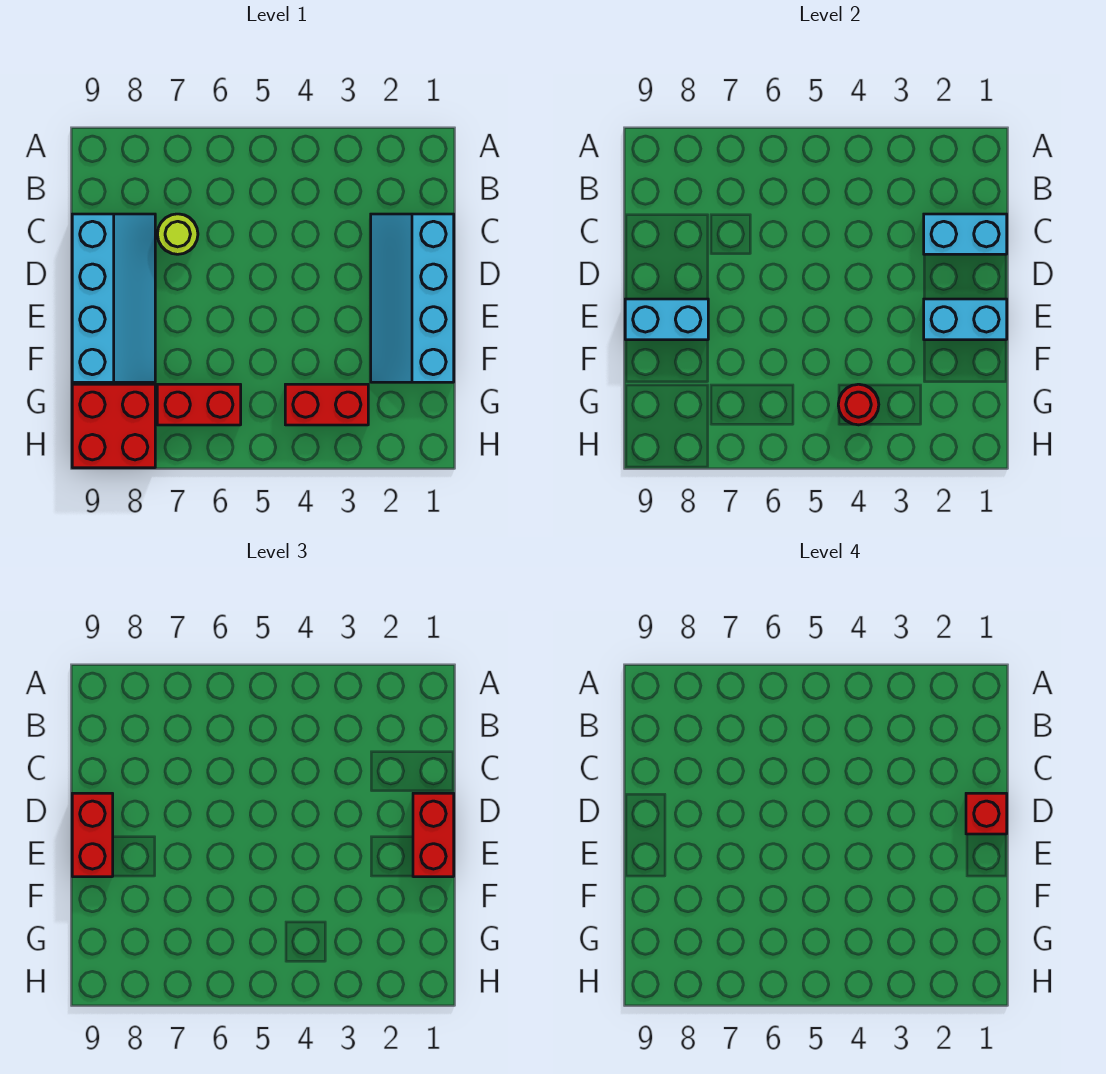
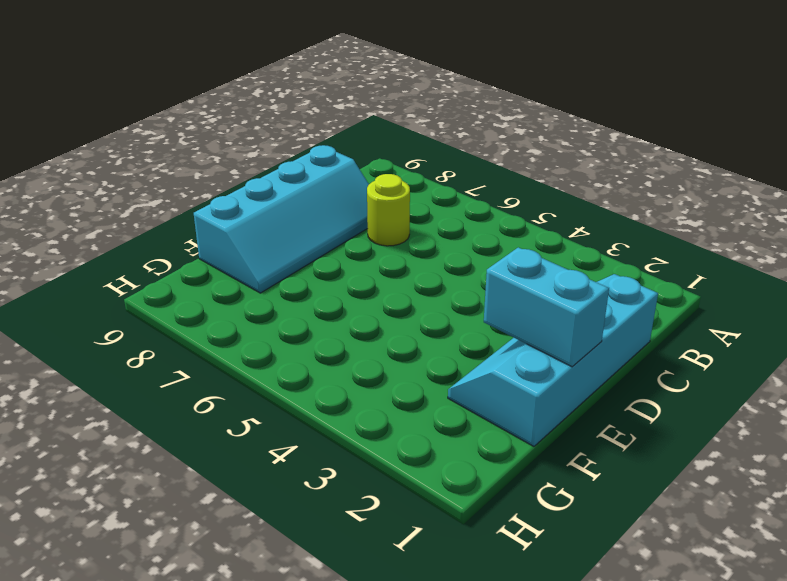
none -> red 1x2 brick [285,384,368,425]
none -> red 1x2 brick [157,384,241,425]
none -> red 2x2 brick [72,384,155,468]

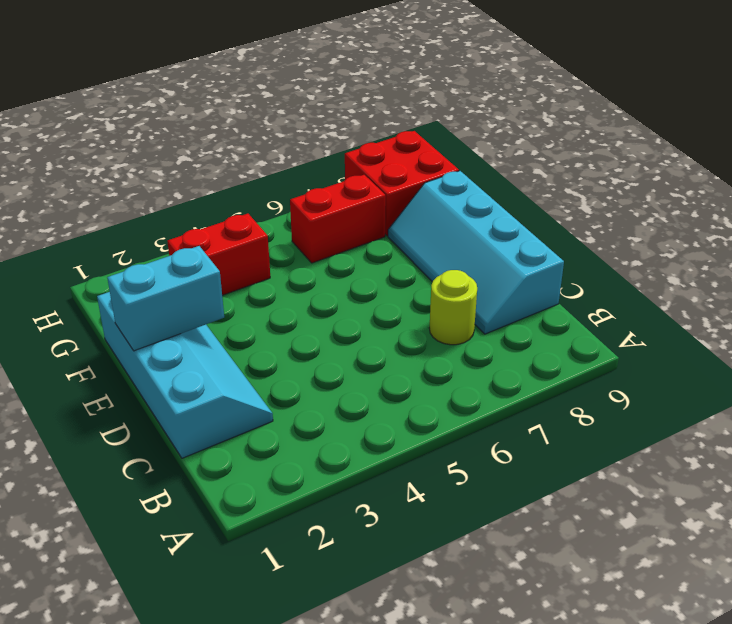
none -> cyan 1x2 brick [924,214,1007,254]
none -> cyan 1x2 brick [625,299,708,340]
none -> red 1x1 round brick [838,384,879,425]

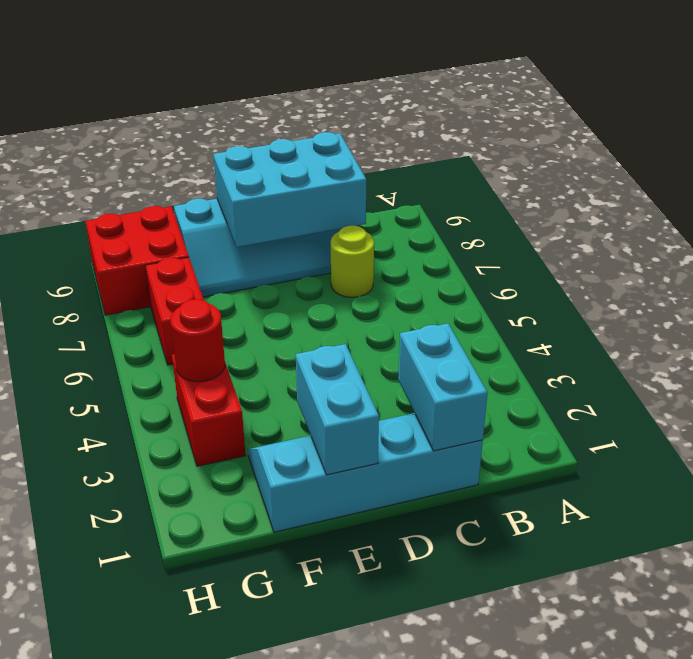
cyan 2x3 brick [213,132,366,247] -> cyan 1x2 brick [625,299,708,340]
none -> red 1x2 brick [413,793,454,877]
none -> red 1x2 brick [72,793,113,877]
none -> red 1x1 brick [966,793,1007,834]

